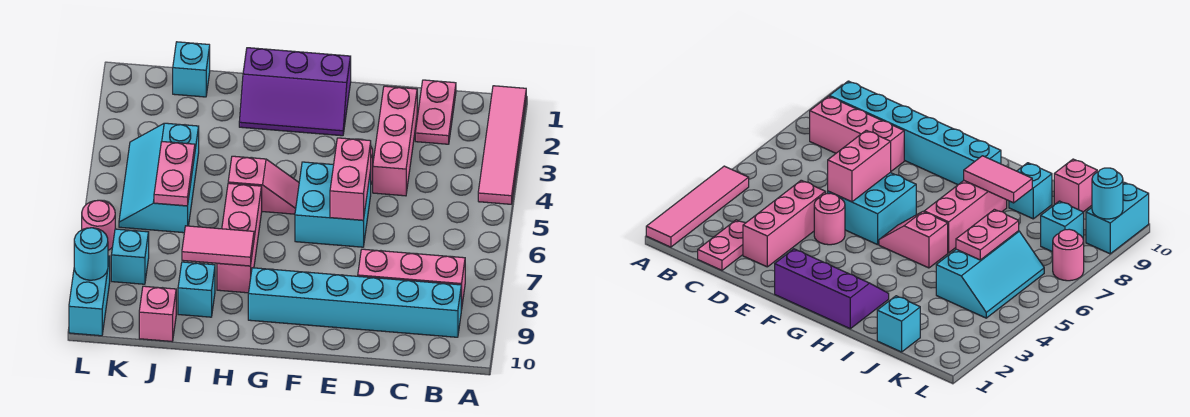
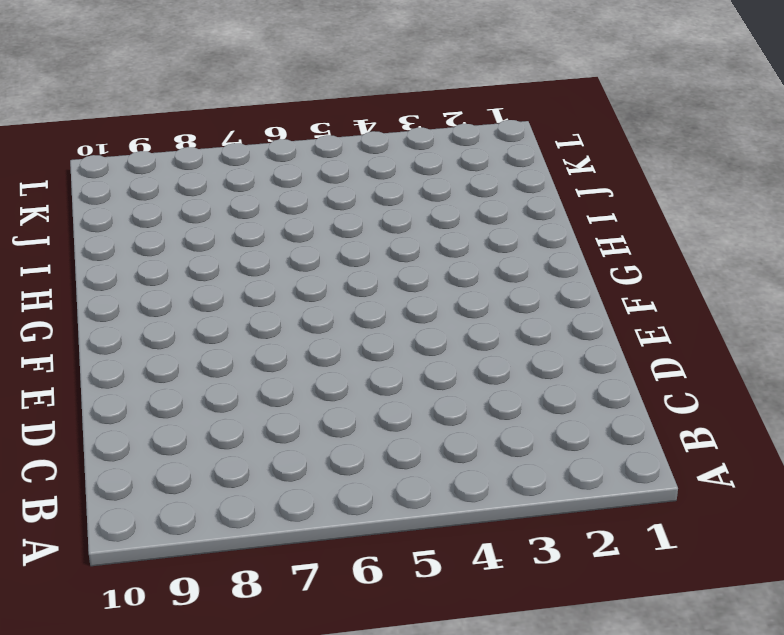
none -> pink 1x4 tile [478,86,526,204]
none -> pink 1x3 brick [358,249,465,310]
none -> cyan 1x6 brick [248,268,461,337]

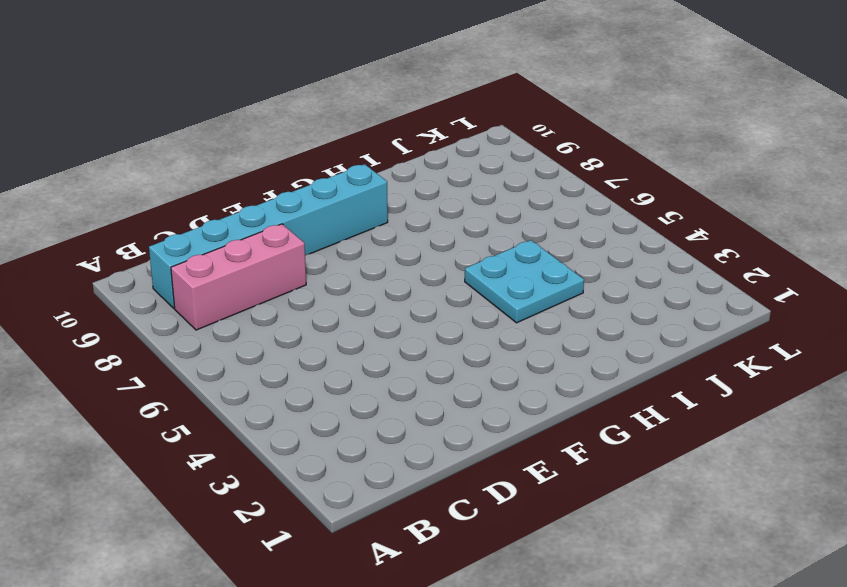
cyan 2x2 plate [465,240,584,323] -> pink 1x2 slope [228,156,299,214]
none -> pink 1x4 tile [478,86,526,204]
none -> pink 1x2 plate [415,80,456,144]
none -> pink 1x3 brick [373,86,417,196]

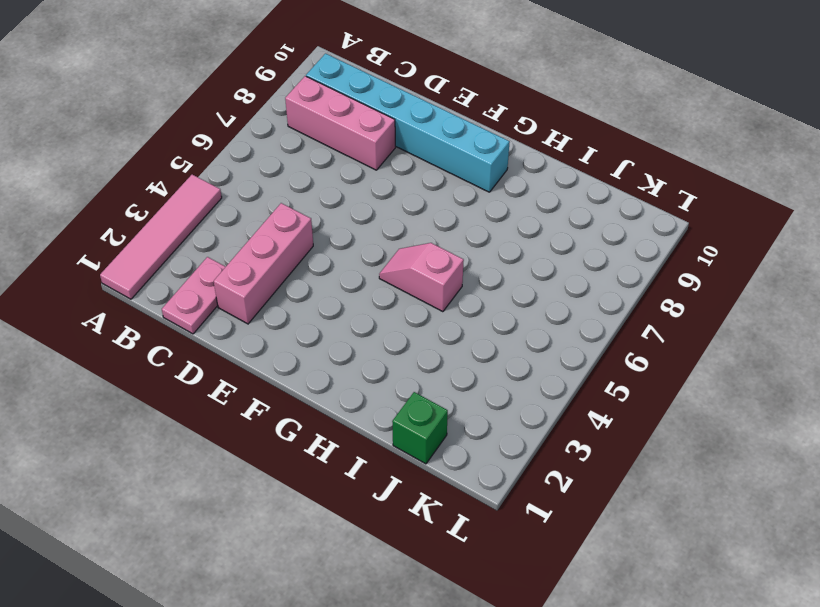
green 1x1 brick [392,392,448,464] -> cyan 1x1 brick [173,42,210,97]
none -> pink 1x1 round brick [814,193,845,245]
none -> cyan 2x2 brick [295,162,371,247]
none -> purple 2x3 slope [239,48,351,136]

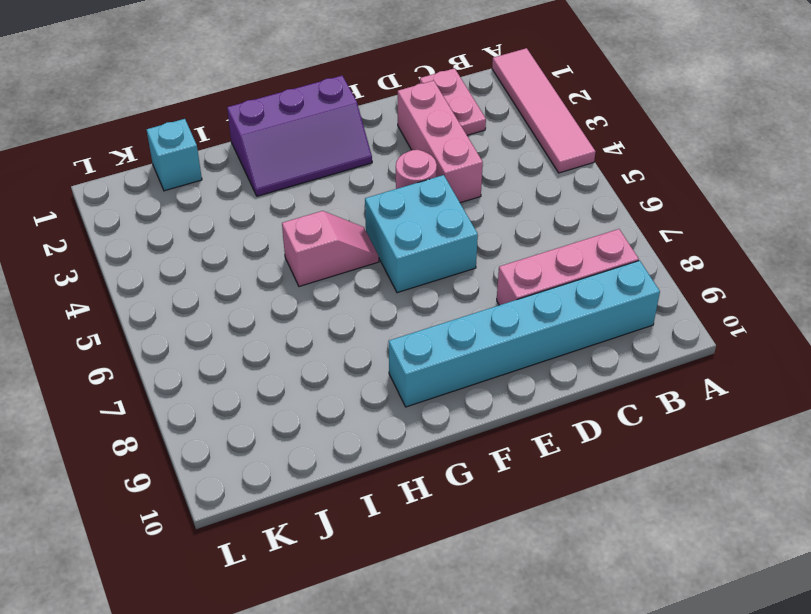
none -> pink 1x3 brick [217,183,262,293]
none -> cyan 1x1 brick [178,262,215,317]
none -> cyan 2x3 slope [119,123,199,233]

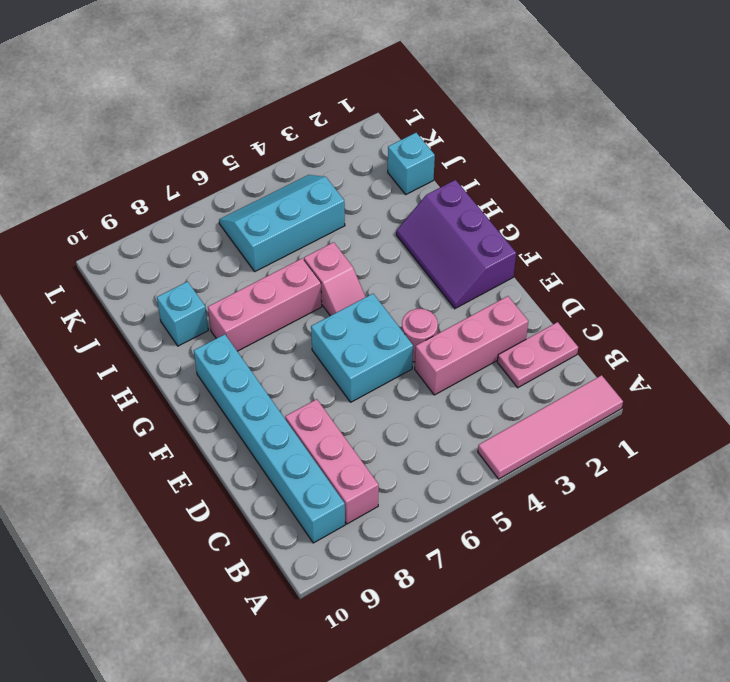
none -> pink 1x1 brick [139,286,176,341]
none -> cyan 1x1 brick [111,229,149,284]
none -> pink 1x1 round brick [82,200,115,250]

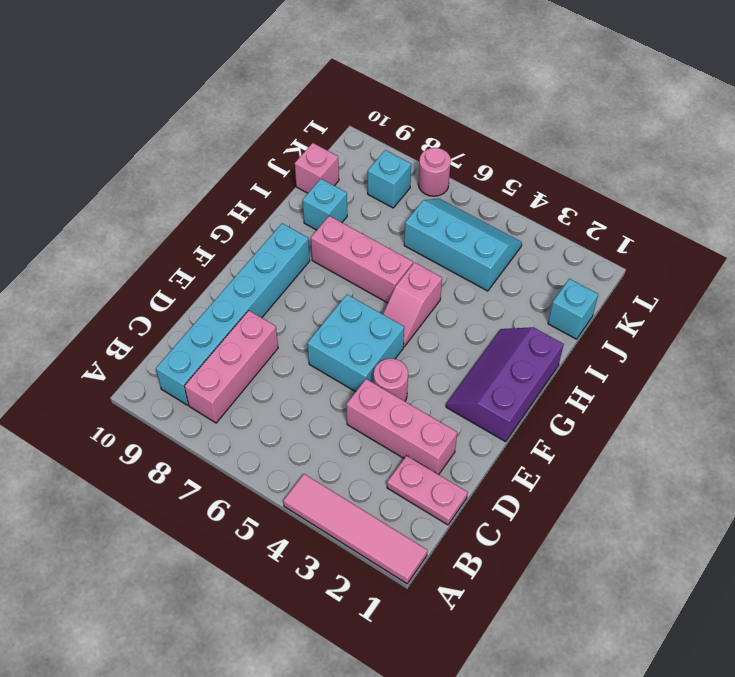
none -> cyan 1x2 brick [69,256,110,336]
none -> pink 1x2 brick [330,138,371,220]
none -> pink 1x2 tile [182,226,254,266]

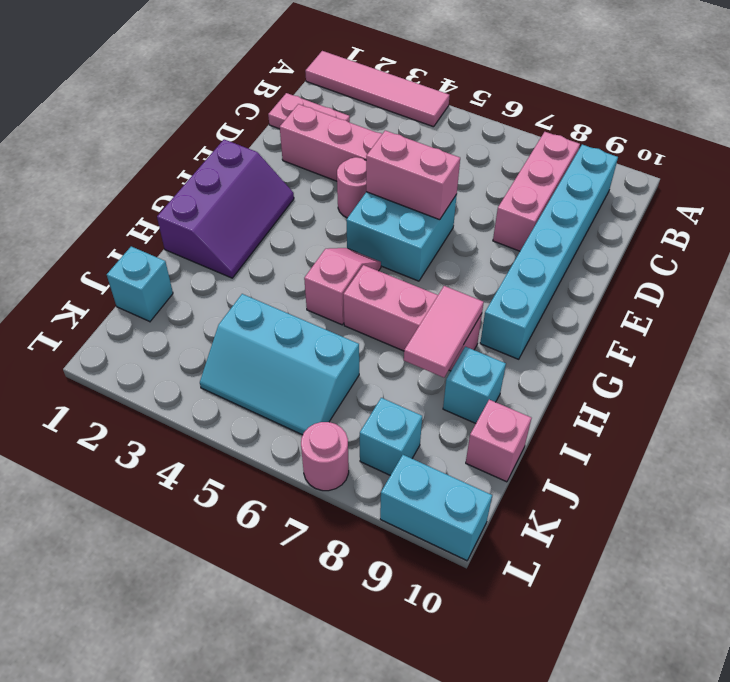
none -> pink 1x2 plate [154,141,195,206]
none -> cyan 1x1 round brick [74,228,108,280]

